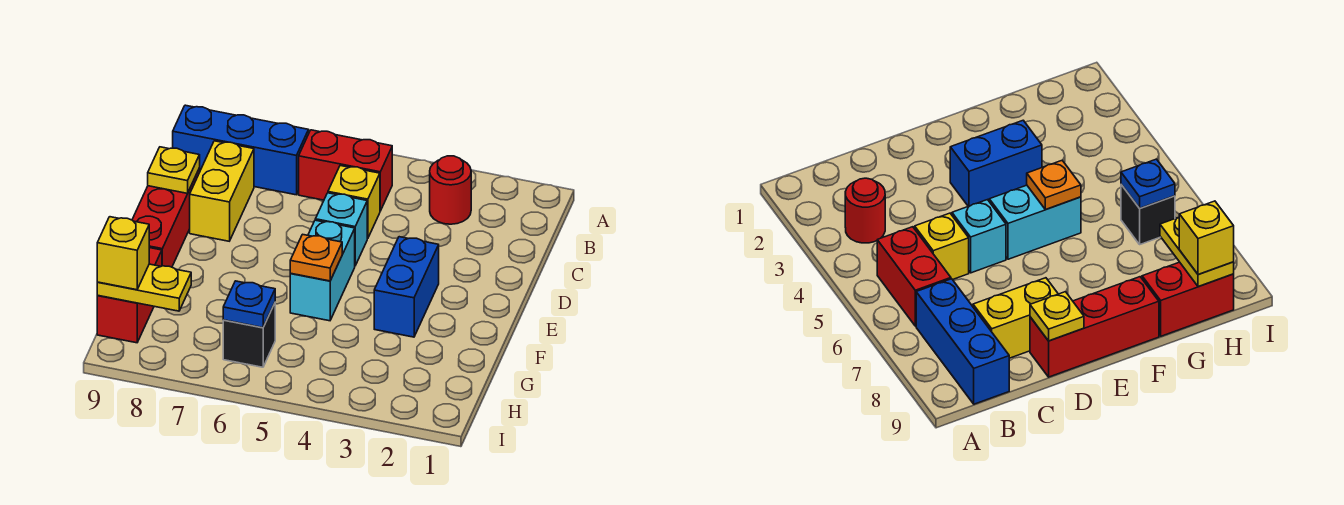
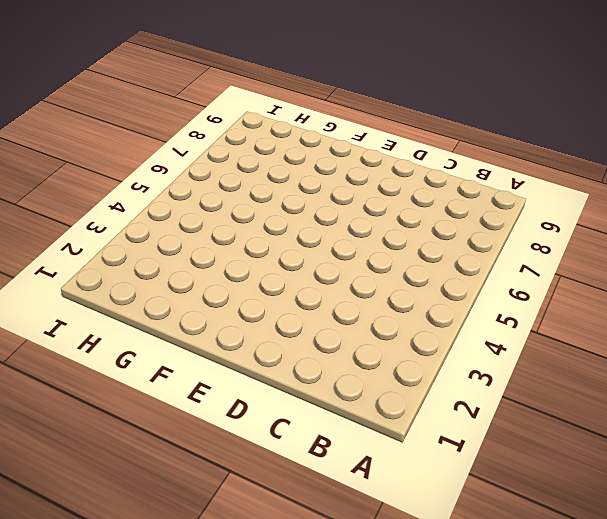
none -> red 1x1 round brick [430,156,471,224]
none -> red 1x2 brick [299,130,392,211]
none -> blue 1x3 brick [173,105,309,195]

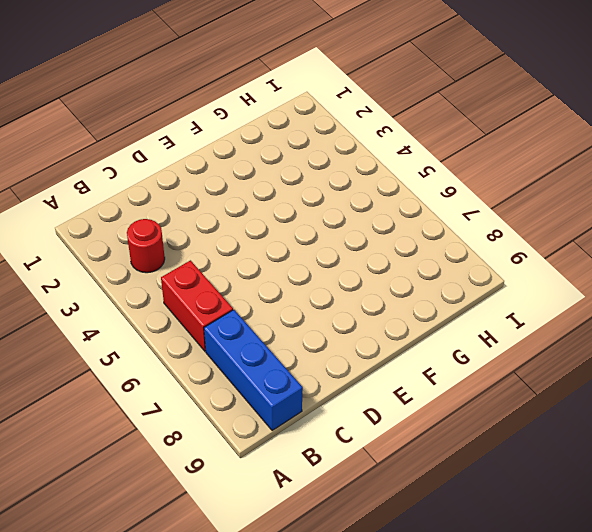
none -> yellow 1x1 brick [328,166,380,239]
none -> yellow 1x2 brick [190,141,254,241]
none -> cyan 1x1 brick [315,193,367,266]

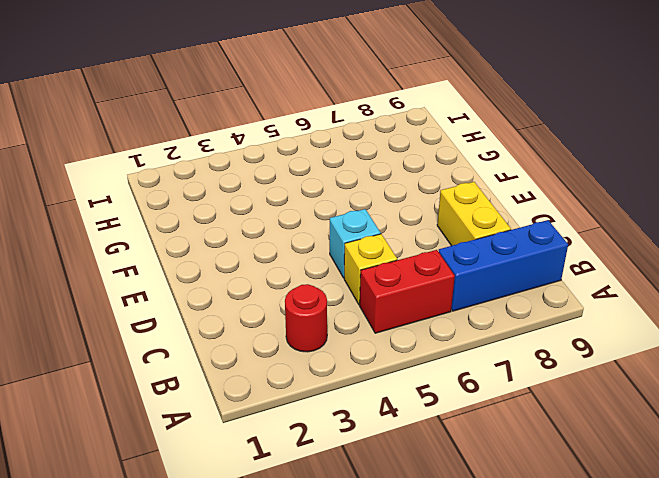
none -> red 1x3 brick [132,168,200,267]
none -> blue 1x2 brick [374,237,439,337]
none -> cyan 1x2 brick [290,220,355,321]

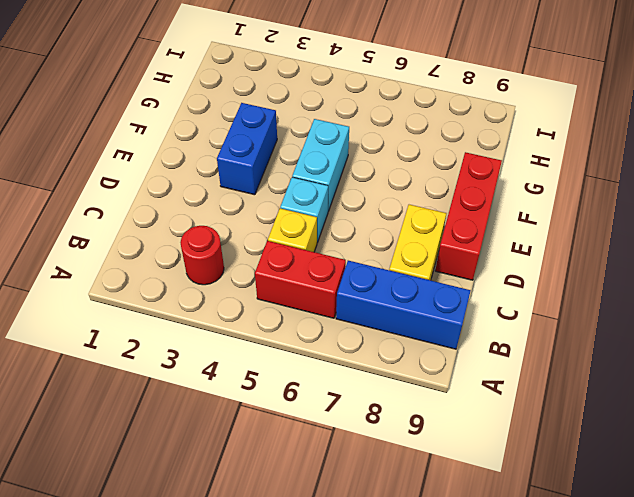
none -> red 1x2 brick [97,248,162,343]
none -> black 1x1 brick [223,303,275,367]
none -> yellow 1x1 plate [148,147,200,193]

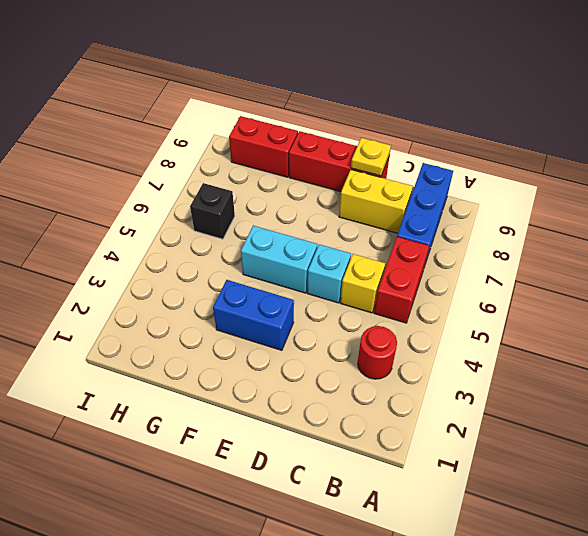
none -> orange 1x1 plate [290,234,342,281]
none -> blue 1x1 plate [223,281,275,328]
none -> yellow 1x2 plate [97,264,191,311]

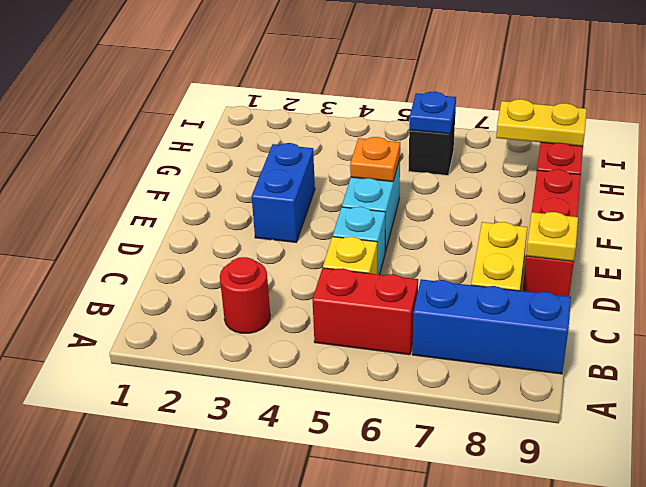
none -> yellow 1x1 brick [97,217,149,290]

